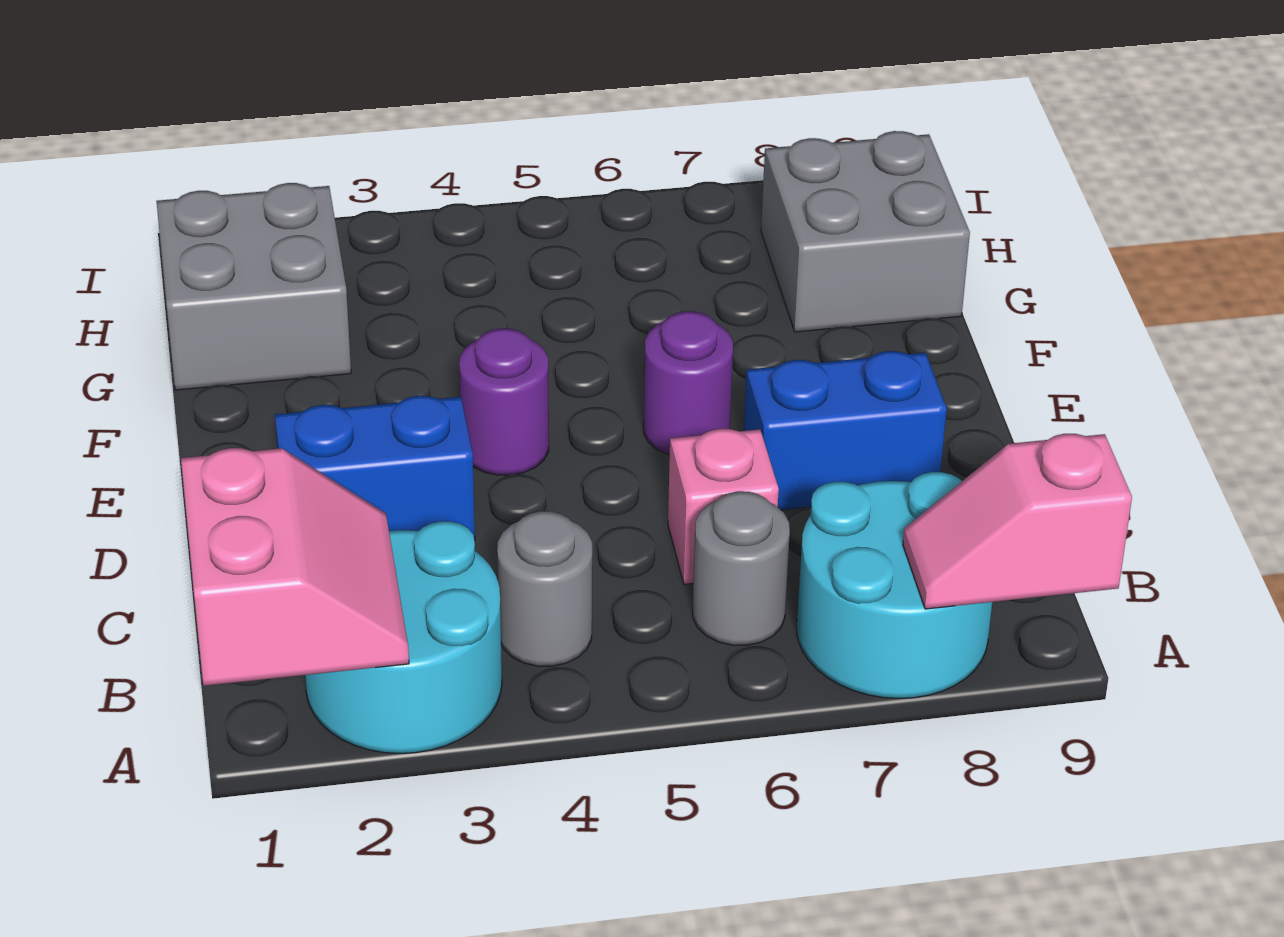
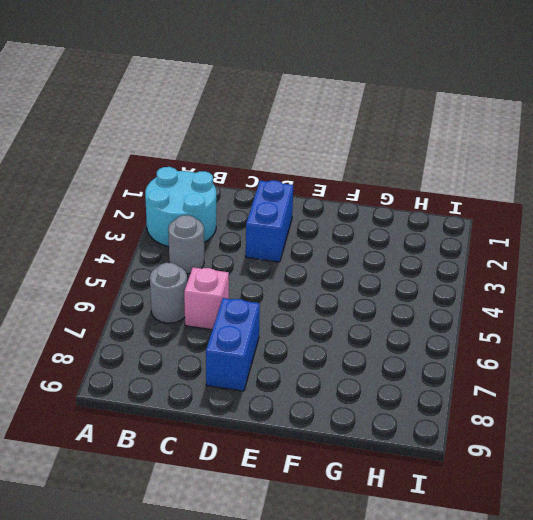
none -> cyan 2x2 round brick [797,472,992,698]
none -> purple 1x1 round brick [459,328,549,475]
none -> purple 1x1 round brick [643,311,733,455]

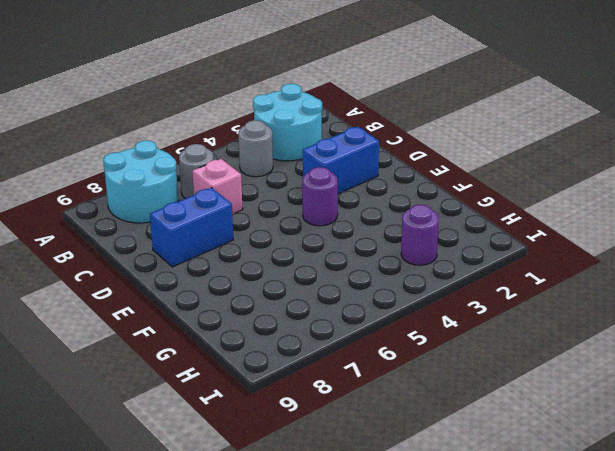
purple 1x1 round brick [401,205,439,265] -> purple 1x1 round brick moved to [643,311,733,455]
none -> grey 2x2 brick [157,183,351,390]
none -> grey 2x2 brick [761,131,970,332]
none -> pink 2x2 slope [181,448,409,686]

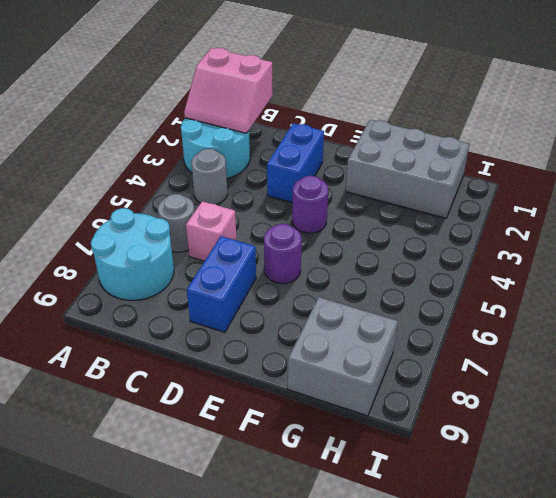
grey 2x3 brick [346,120,469,218] -> grey 2x2 brick [157,183,351,390]
none -> pink 1x2 slope [903,434,1132,609]

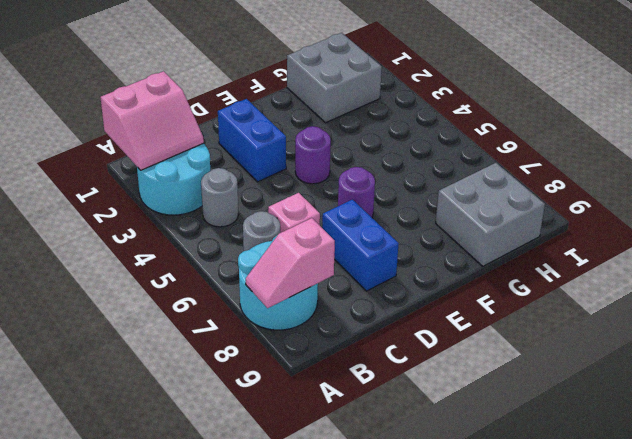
pink 1x2 slope [246,218,335,308] -> pink 1x2 slope turned to [903,434,1132,609]

